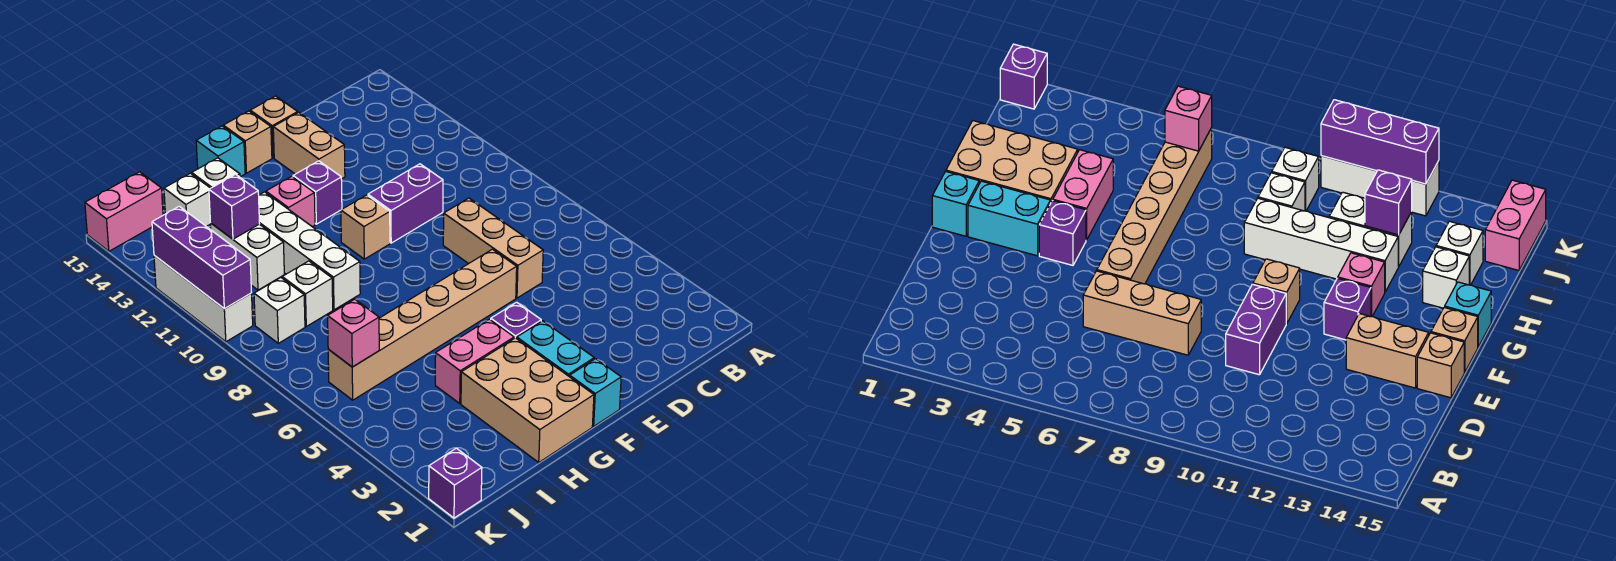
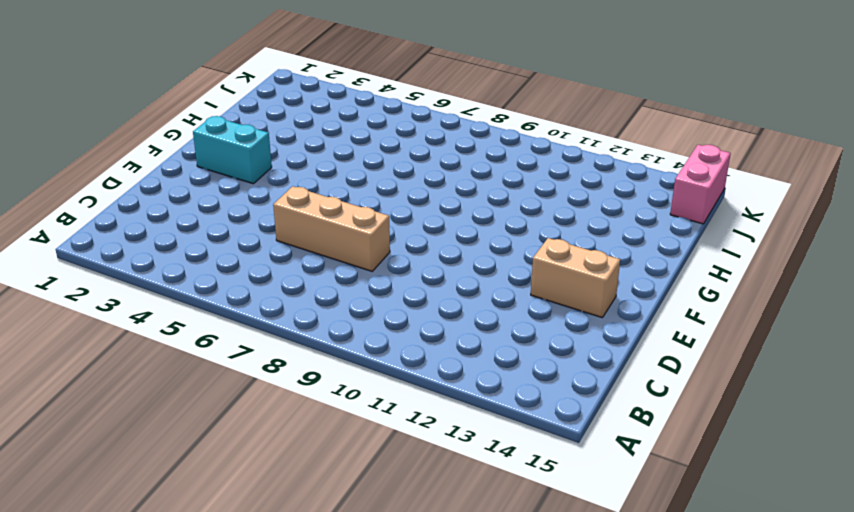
none -> purple 1x2 brick [368,164,443,243]
none -> tan 1x6 brick [328,249,517,400]
none -> tan 1x1 brick [250,96,298,158]

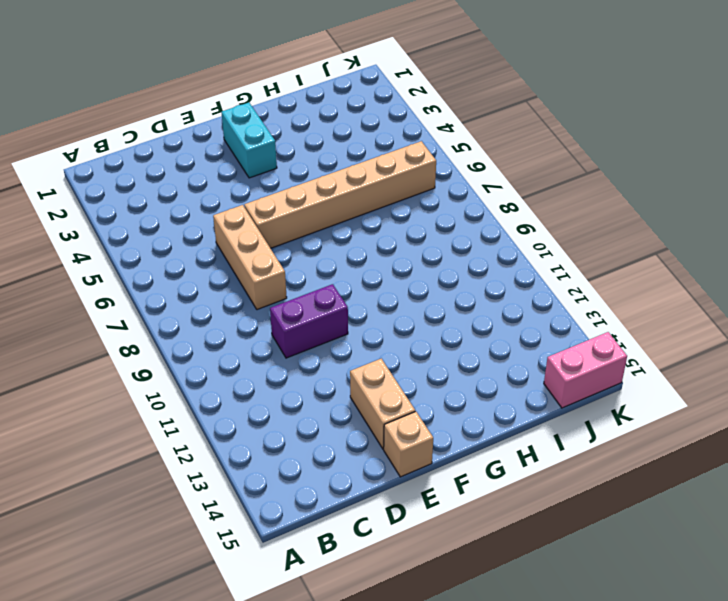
none -> cyan 1x1 brick [570,359,621,426]
none -> purple 1x1 brick [491,302,541,338]
none -> tan 1x1 brick [341,195,390,259]

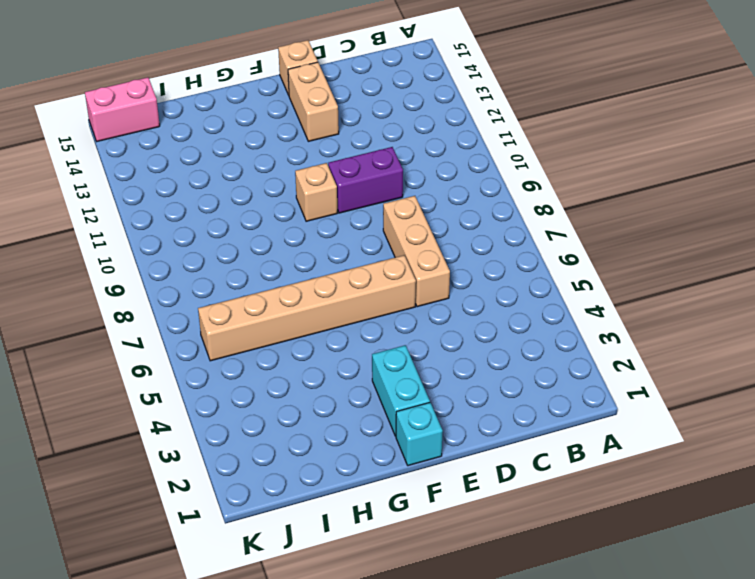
none -> purple 1x1 brick [491,302,541,338]
none -> purple 1x1 brick [293,161,342,224]
none -> tan 1x1 brick [223,111,272,173]

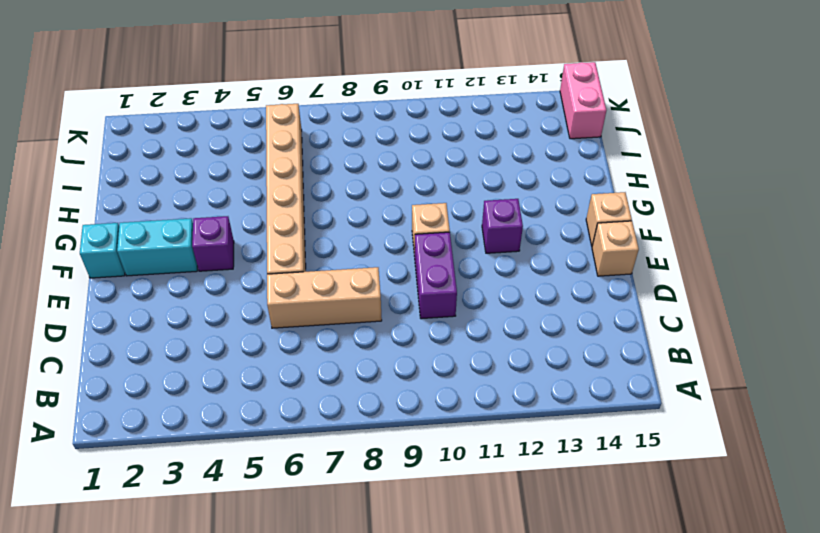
none -> tan 1x2 brick [273,112,345,179]
none -> tan 2x3 brick [461,338,594,462]
none -> pink 1x2 brick [435,319,514,403]

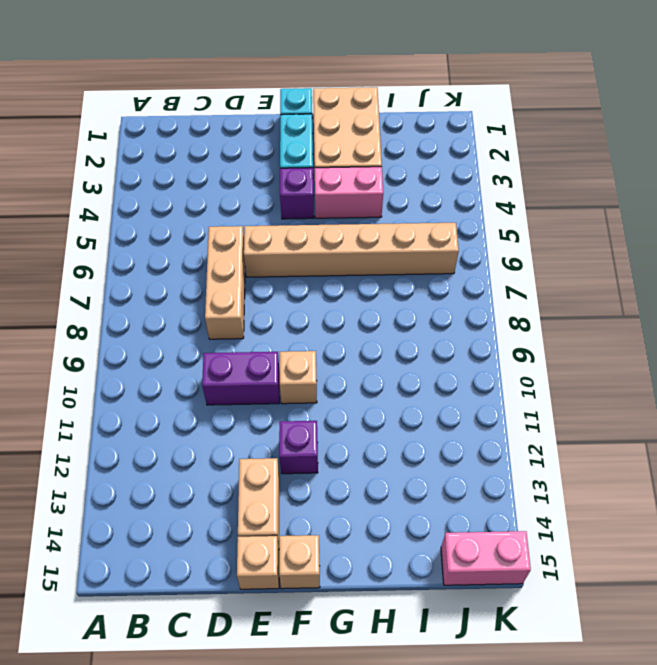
none -> pink 1x1 brick [266,176,315,227]
none -> cyan 1x1 brick [196,126,245,177]
none -> white 1x4 brick [259,192,360,310]

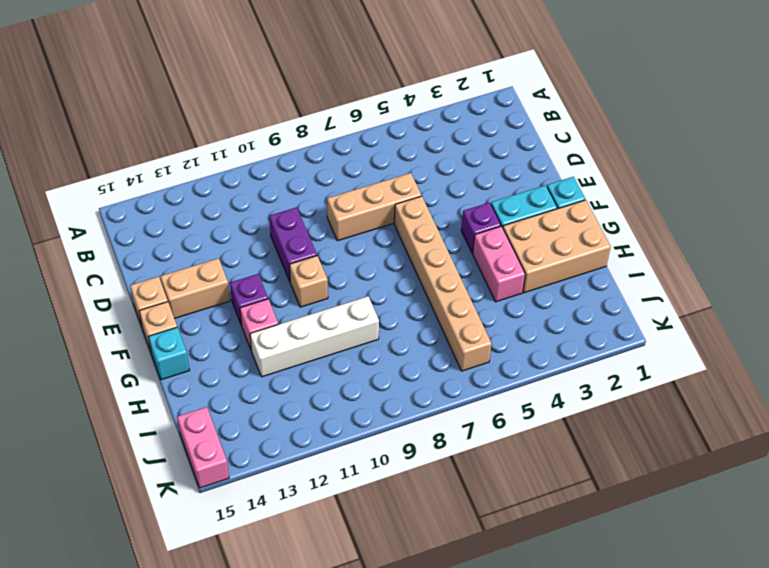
none -> white 1x1 brick [192,158,240,188]
none -> white 1x1 brick [282,261,333,326]
none -> white 1x2 brick [211,223,284,290]

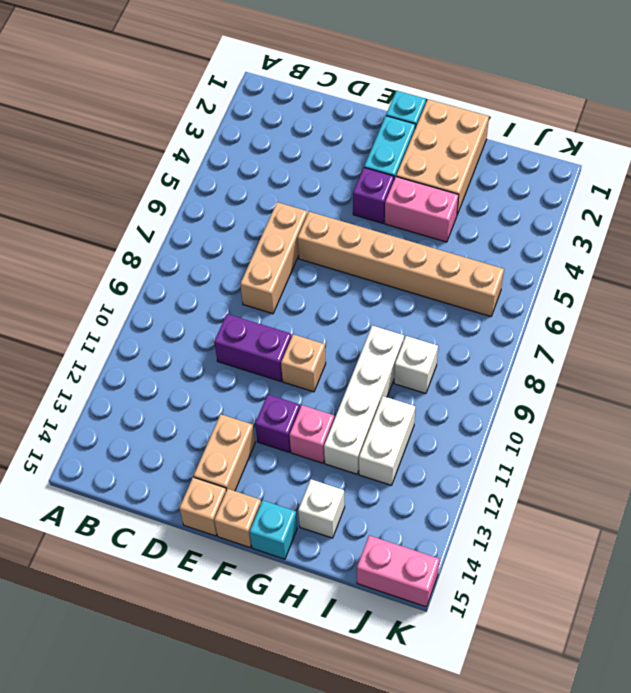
none -> white 1x1 brick [164,173,211,226]
none -> white 1x1 brick [254,278,305,343]
none -> purple 1x1 brick [429,448,482,518]

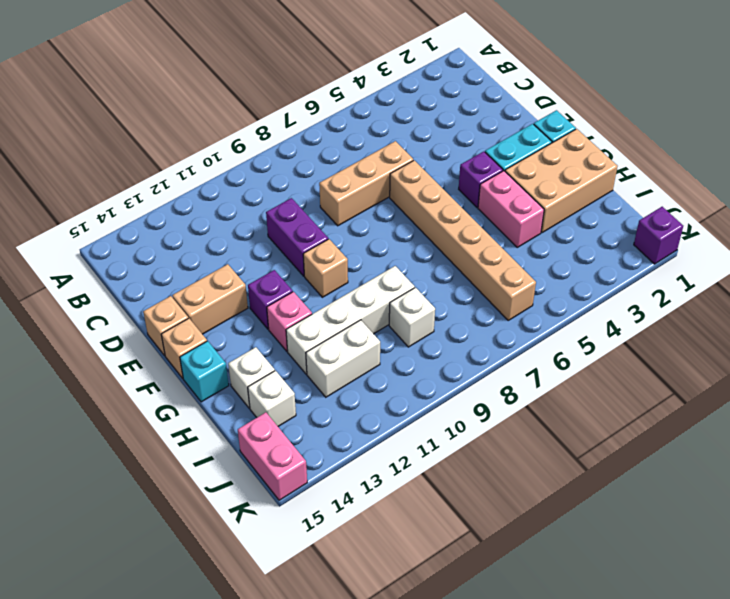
none -> white 1x1 brick [254,278,305,343]
none -> white 1x3 brick [154,256,253,342]
none -> purple 1x1 brick [209,174,260,239]

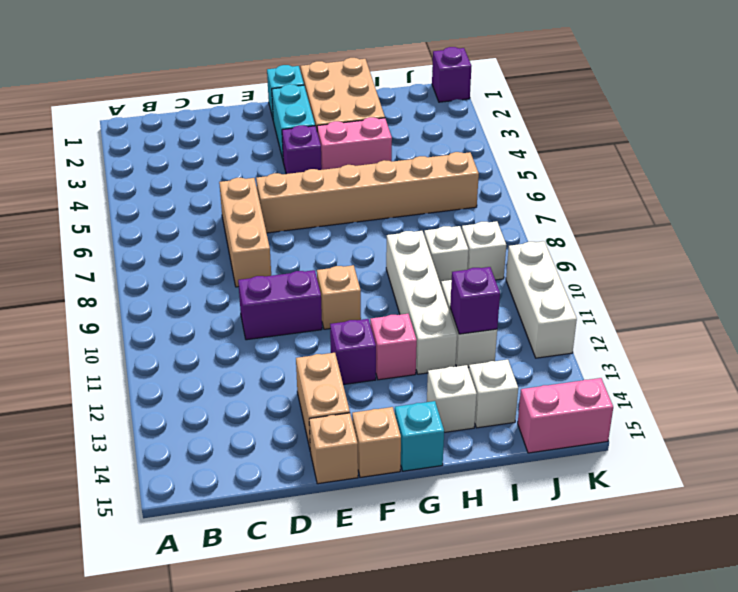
none -> pink 1x1 brick [328,299,379,367]
none -> purple 1x3 brick [152,206,251,309]

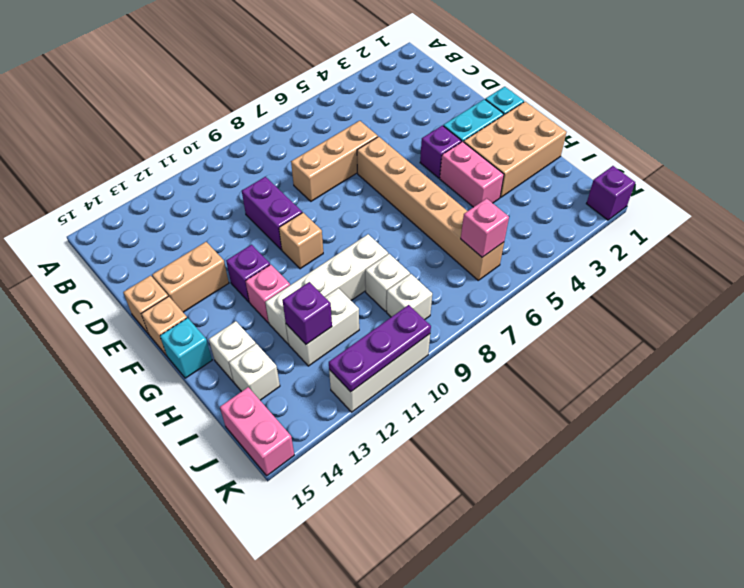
purple 1x3 plate [329,305,431,392] -> purple 1x3 brick [152,206,251,309]

